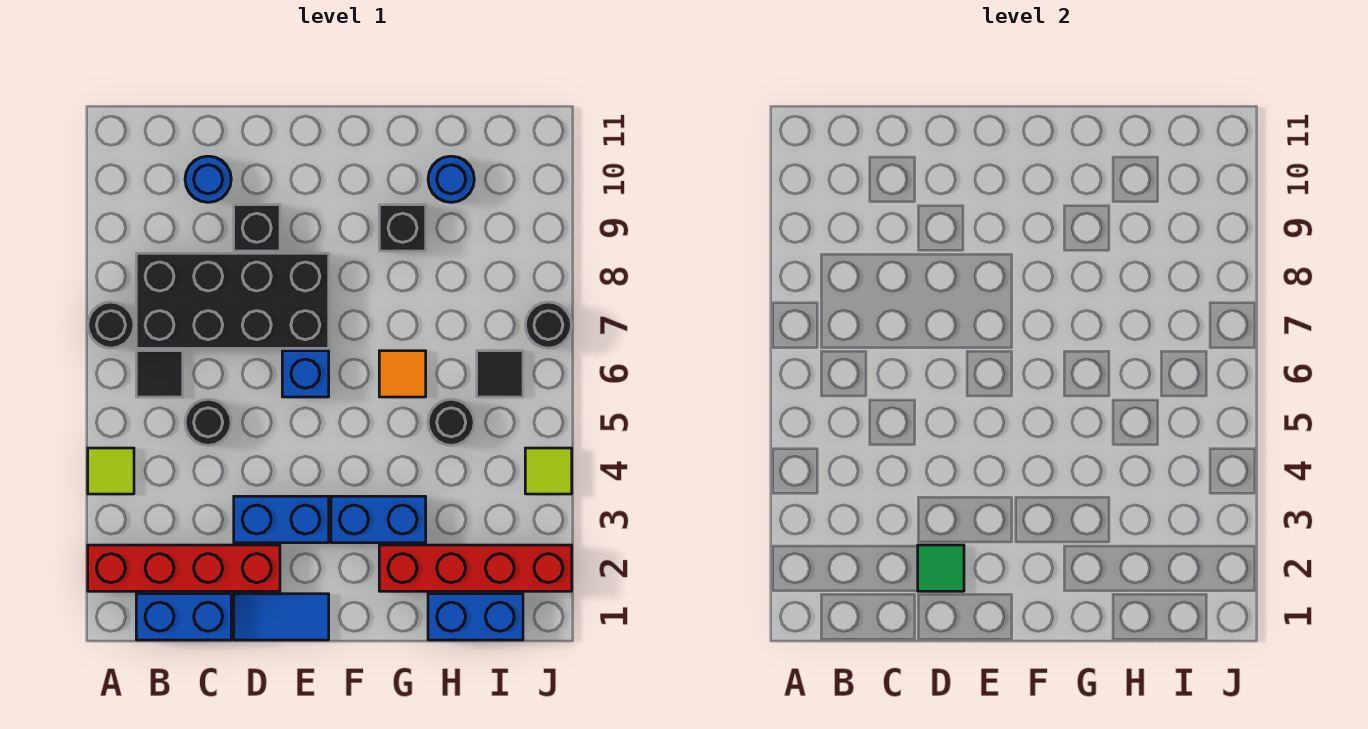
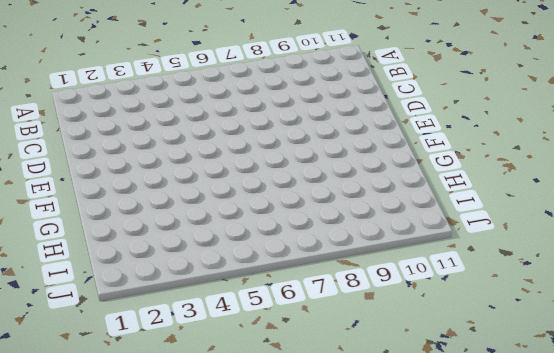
none -> red 1x4 brick [88,545,280,591]
none -> lime 1x1 tile [88,448,134,494]
none -> black 1x1 round brick [88,302,134,348]

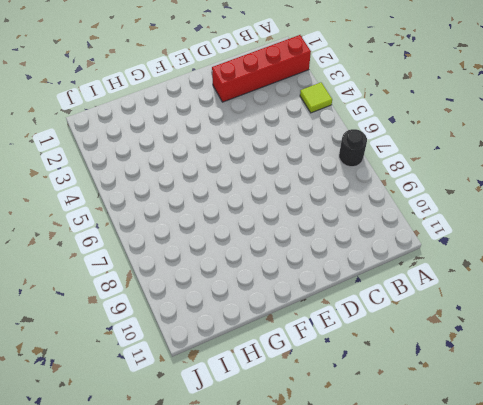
none -> blue 1x2 brick [136,594,231,640]
none -> black 1x1 tile [136,351,183,397]
none -> black 2x4 brick [136,253,329,348]

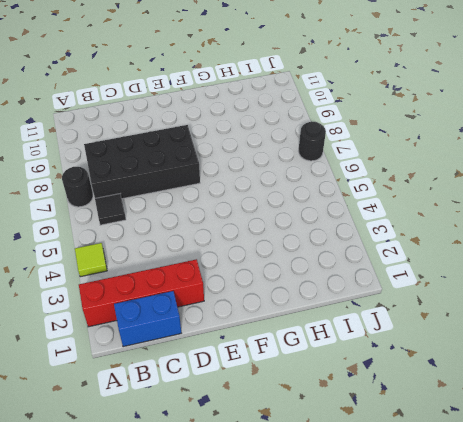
none -> black 1x1 round brick [185,399,231,445]
none -> blue 1x1 round brick [185,156,231,202]
none -> blue 1x2 tile [234,594,329,640]

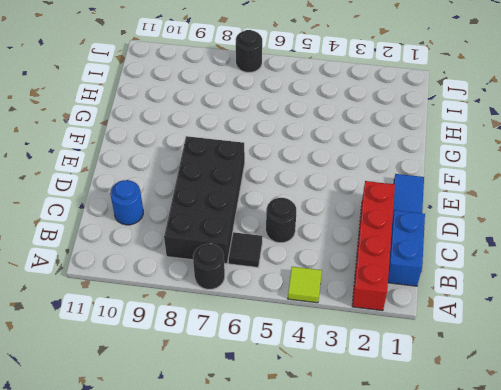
none -> blue 1x2 brick [234,496,329,543]
none -> black 1x1 brick [234,205,280,251]
none -> blue 1x1 brick [282,351,329,397]

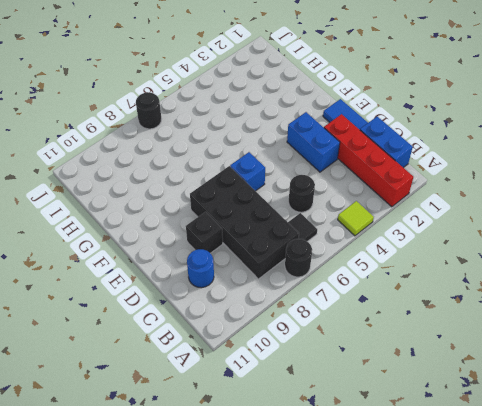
none -> blue 1x2 brick [331,496,426,543]
none -> red 1x4 brick [379,545,572,591]
none -> orange 1x1 tile [379,351,426,397]

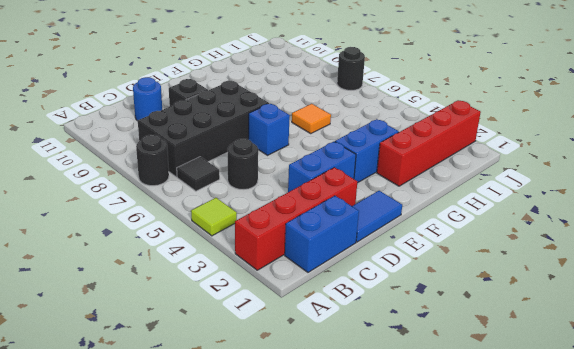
none -> black 1x1 brick [379,205,426,251]
none -> blue 1x2 brick [428,594,523,640]
none -> black 1x1 round brick [428,399,474,445]

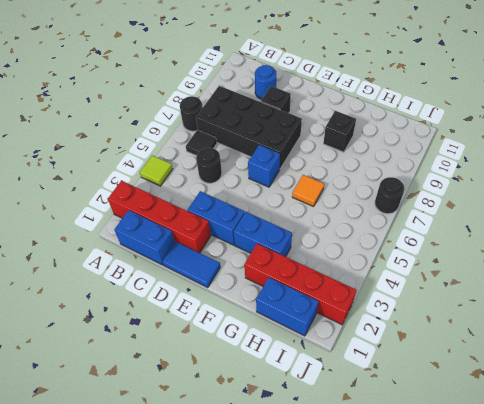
none -> black 1x1 round brick [428,399,474,445]
none -> blue 1x1 round brick [428,156,474,202]
none -> black 1x1 tile [477,351,523,397]

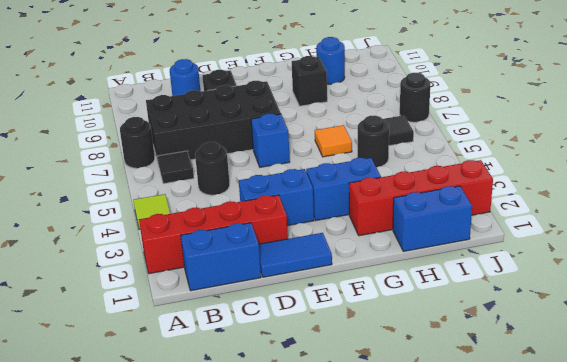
none -> lime 1x1 tile [525,448,572,494]
none -> green 1x1 tile [918,545,964,591]

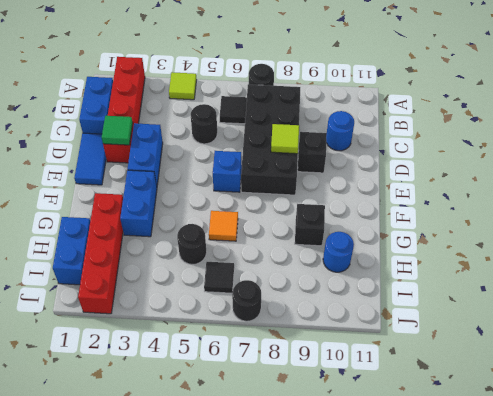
lime 1x1 tile [271,124,299,154] -> lime 1x1 tile moved to [525,448,572,494]

